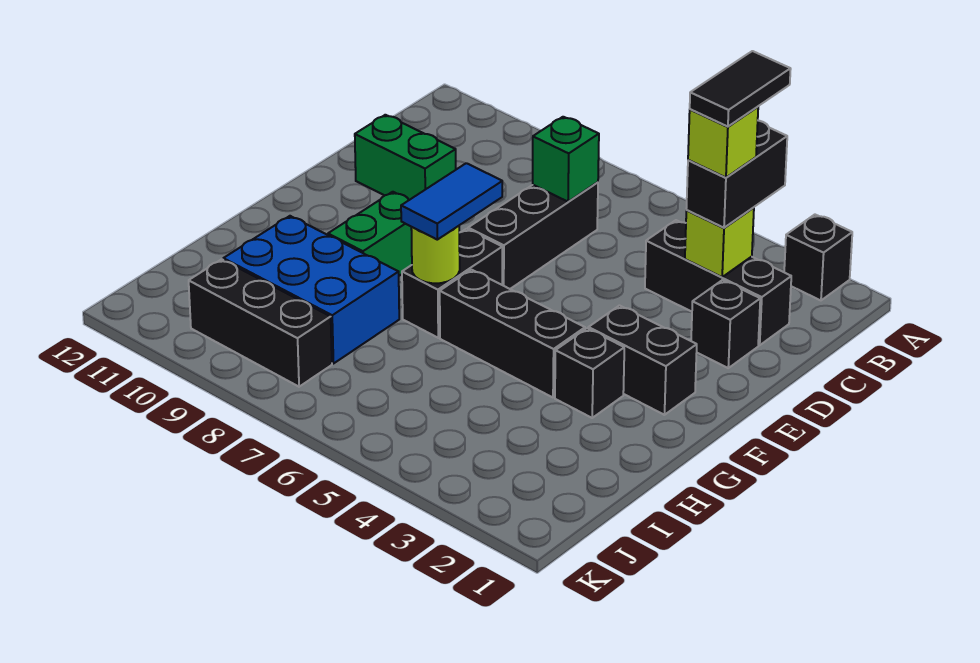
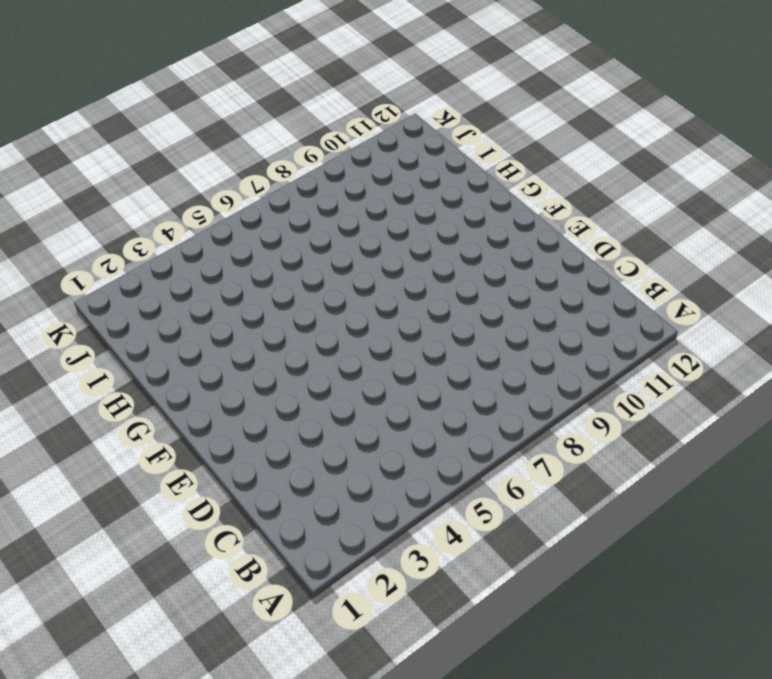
none -> black 1x1 brick [784,215,852,300]
none -> black 1x3 brick [645,220,791,345]
none -> black 1x3 brick [468,182,598,289]

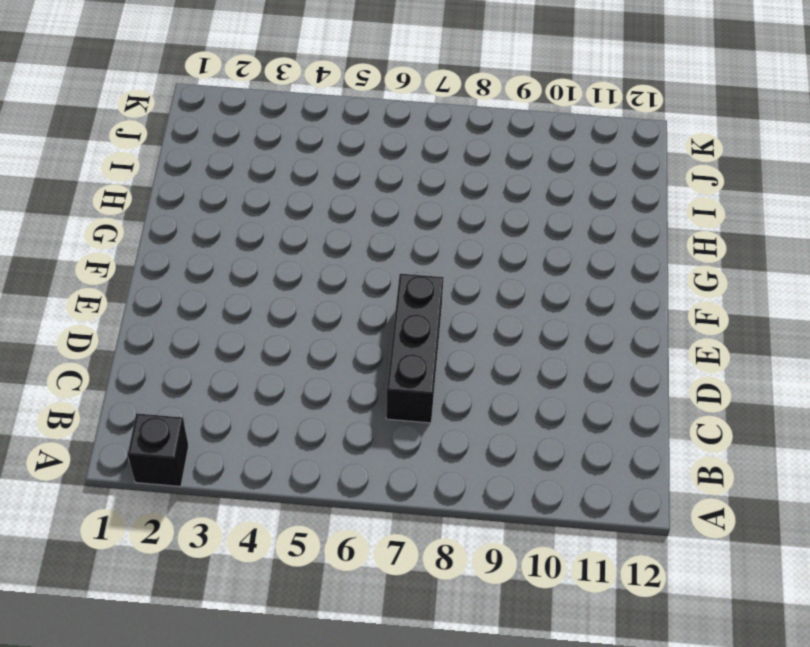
none -> black 1x3 brick [645,220,791,345]
none -> black 1x1 brick [691,280,760,368]
none -> green 1x2 brick [355,115,456,200]

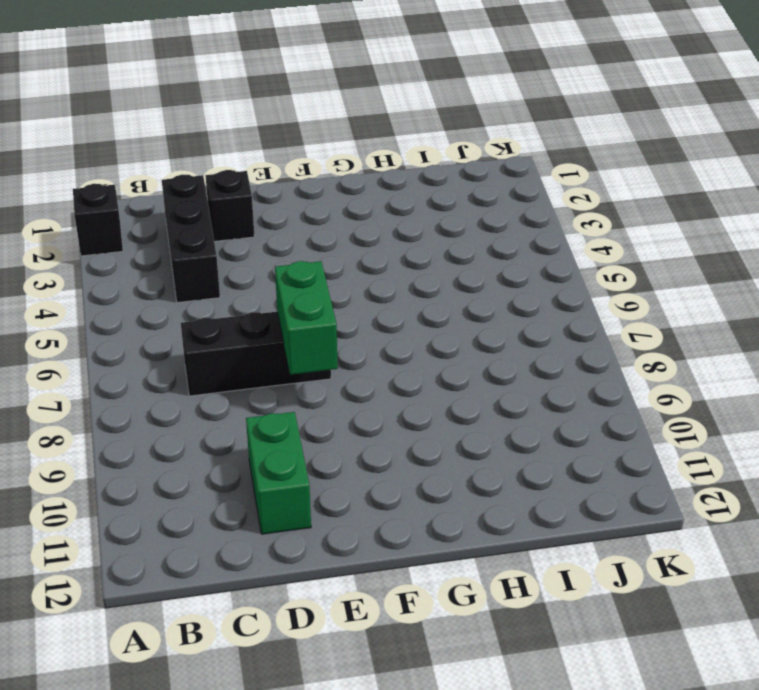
green 1x2 brick [275,261,338,375] -> green 1x2 brick turned to [328,192,412,276]
none -> black 1x2 brick [588,306,697,415]
none -> black 1x2 brick [402,229,502,338]
none -> black 1x1 brick [555,328,624,418]

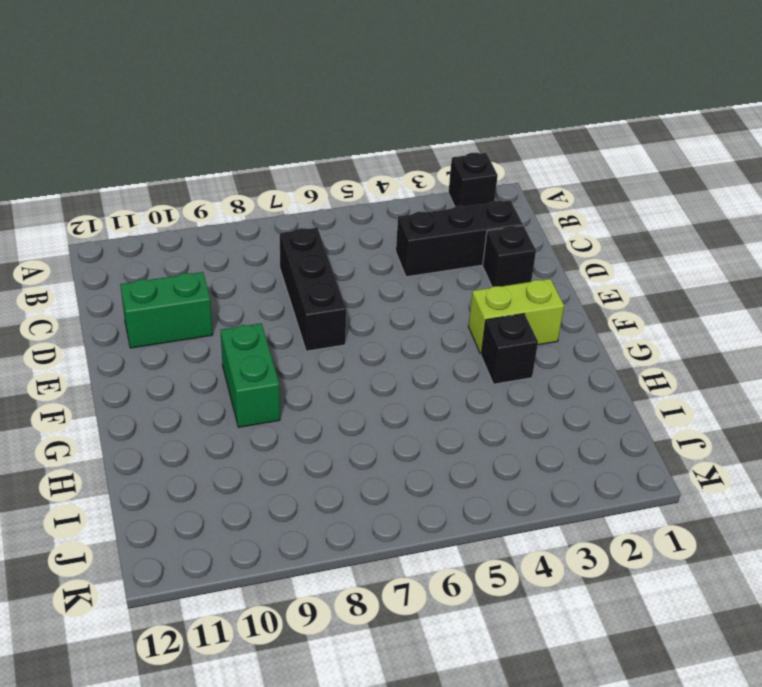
lime 1x2 brick [468,279,564,354] -> black 1x2 brick [588,306,697,415]
none -> black 1x2 brick [402,229,502,338]
none -> black 1x3 brick [440,270,585,397]
none -> blue 2x3 brick [223,216,399,364]

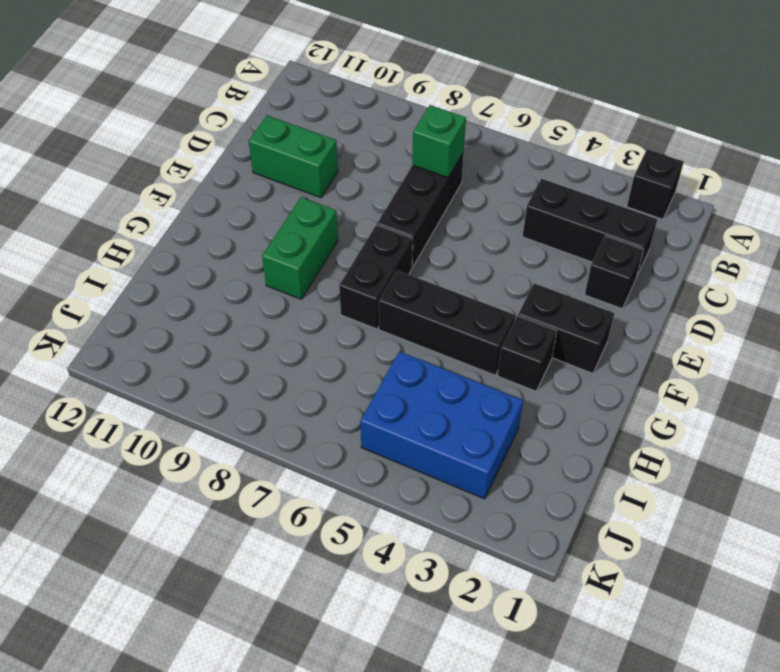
blue 2x3 brick [360,351,523,499] -> blue 2x3 brick moved to [223,216,399,364]
none -> black 1x3 brick [189,259,332,387]
none -> lime 1x1 brick [685,207,754,277]
none -> lime 1x1 round brick [411,226,460,283]

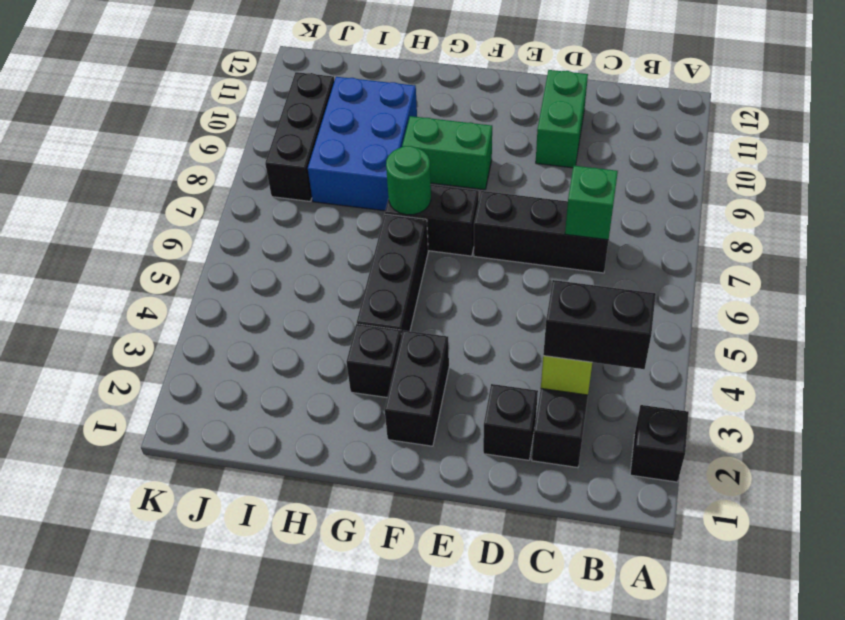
green 1x1 round brick [386,146,431,215] -> lime 1x1 round brick [411,226,460,283]
none -> blue 1x2 tile [401,163,502,240]
none -> lime 1x1 brick [688,107,758,178]
none -> black 1x2 tile [690,51,791,127]

